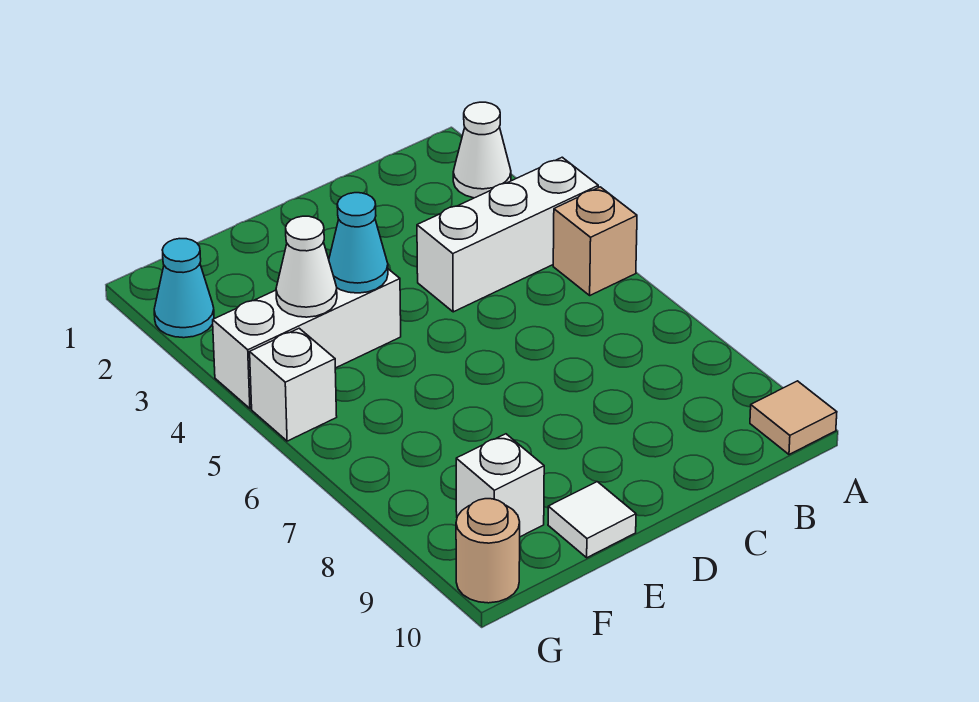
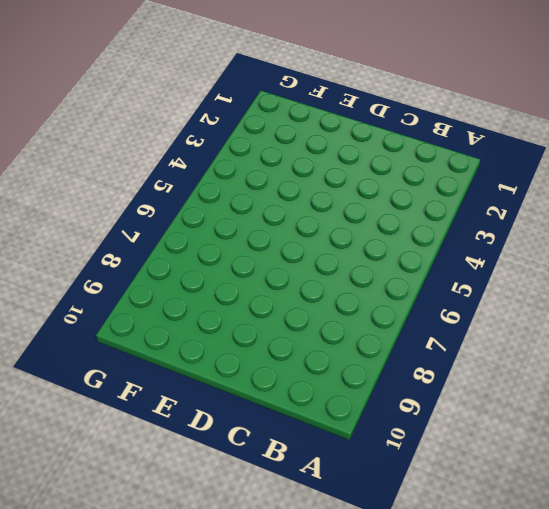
none -> white 1x1 cone [453,102,511,198]
none -> white 1x3 brick [417,157,598,312]
none -> tan 1x1 brick [553,187,637,295]

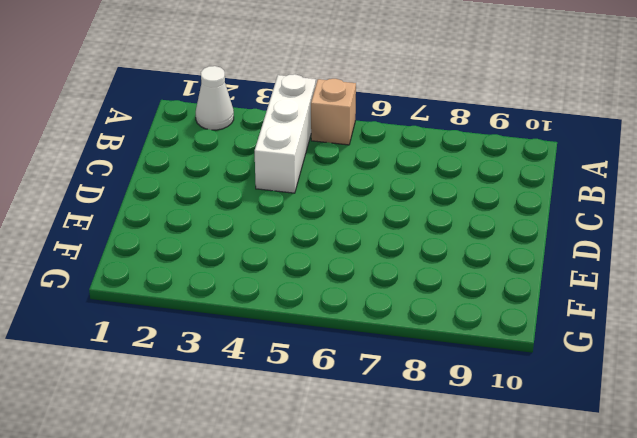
none -> tan 1x1 tile [750,381,837,454]
none -> white 1x3 brick [213,269,401,409]
none -> white 1x1 tile [548,482,636,558]

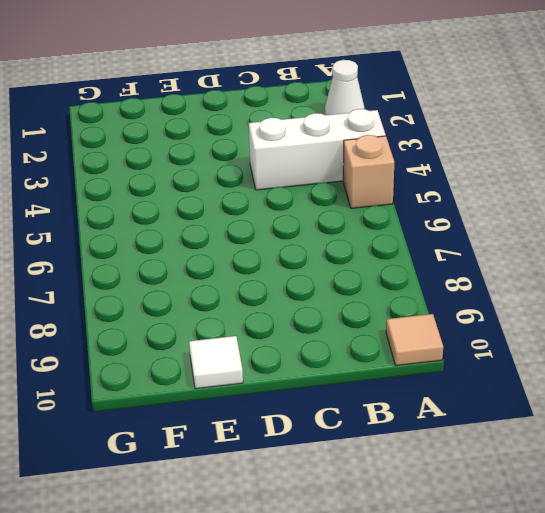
none -> white 1x3 brick [213,269,401,409]
none -> white 1x1 brick [456,434,544,537]
none -> cyan 1x1 cone [154,239,214,338]

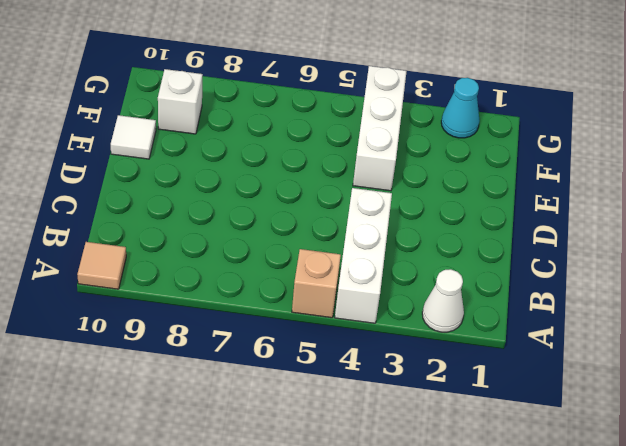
none -> white 1x1 brick [250,328,337,441]
none -> tan 1x1 round brick [456,499,520,603]
none -> cyan 1x1 cone [329,193,388,293]

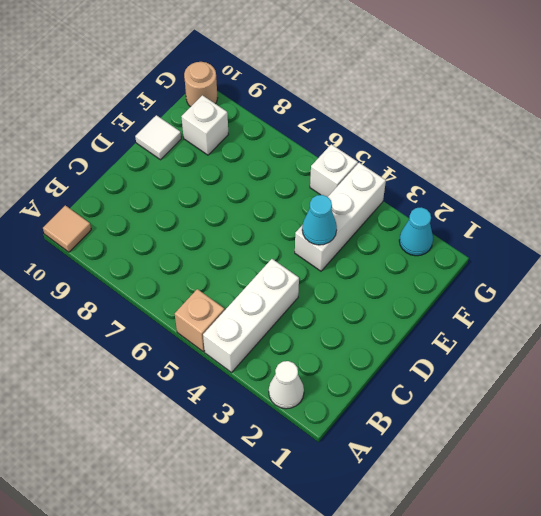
none -> white 1x1 cone [276,216,337,317]

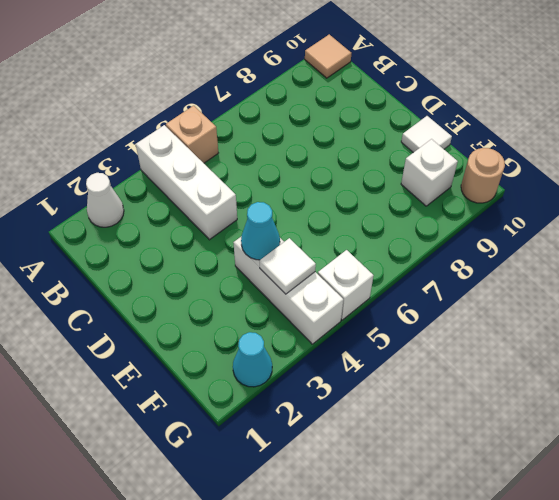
white 1x1 tile [260,238,316,294] -> white 1x1 cone [276,216,337,317]

